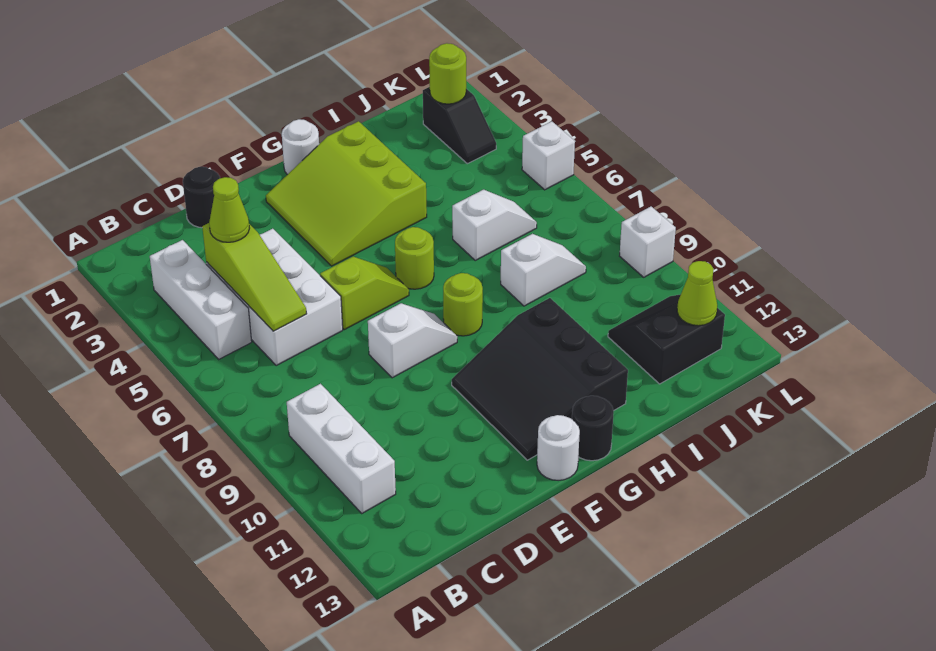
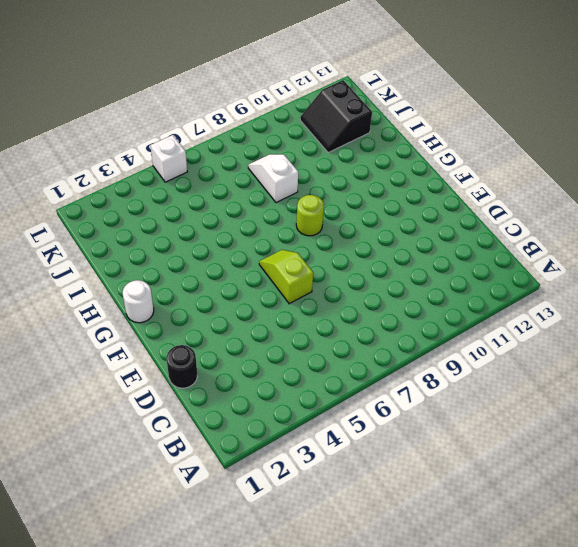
none -> white 1x3 brick [150,240,252,359]
none -> white 1x3 brick [287,384,396,513]
none -> white 2x3 brick [206,229,343,366]

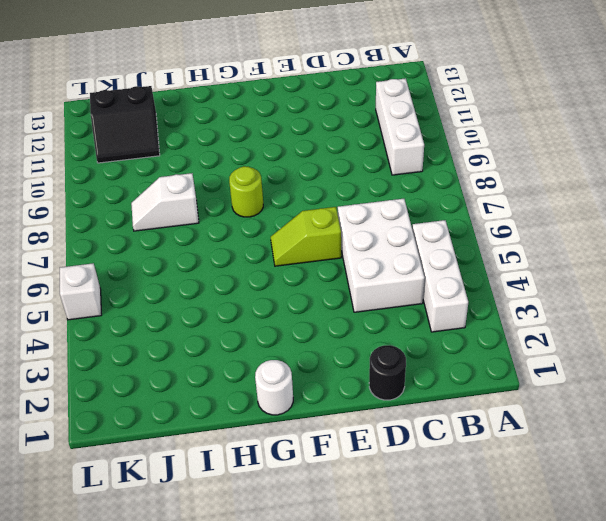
none -> white 1x2 slope [368,303,457,378]
none -> lime 3x3 slope [266,121,427,266]
none -> black 3x3 slope [452,298,628,460]

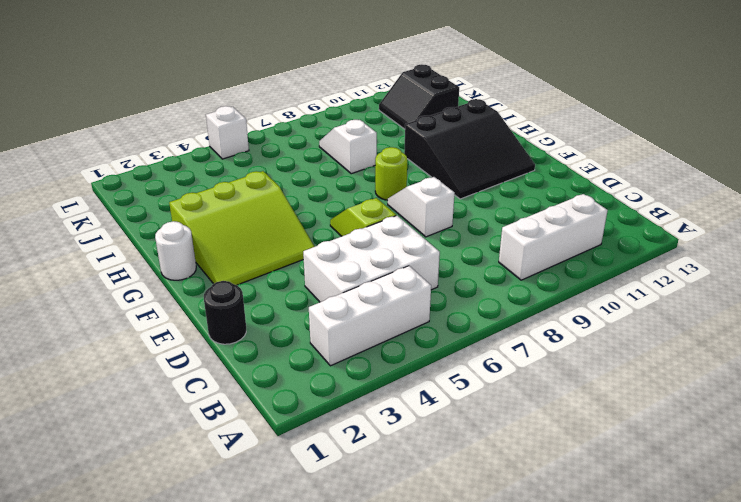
none -> white 1x1 round brick [537,415,580,481]
none -> lime 1x1 round brick [395,227,434,289]
none -> black 1x1 round brick [572,396,614,461]

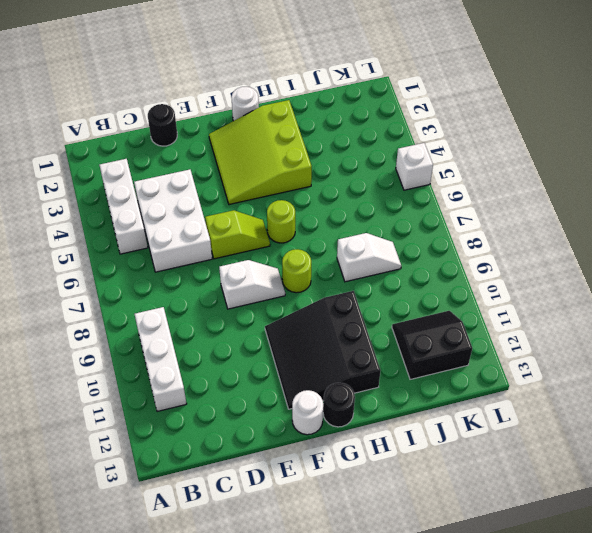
none -> white 1x2 slope [452,190,537,260]
none -> black 1x2 slope [423,87,496,164]
none -> white 1x1 brick [620,207,676,277]

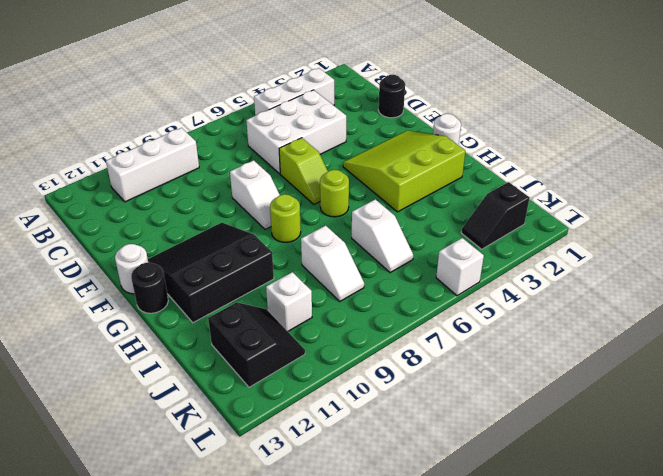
white 1x1 brick [266,272,312,331] -> white 1x1 brick moved to [620,207,676,277]
none -> lime 1x3 slope [202,223,307,331]
none -> lime 1x1 round brick [429,43,466,104]
none -> lime 1x1 cone [677,261,717,326]

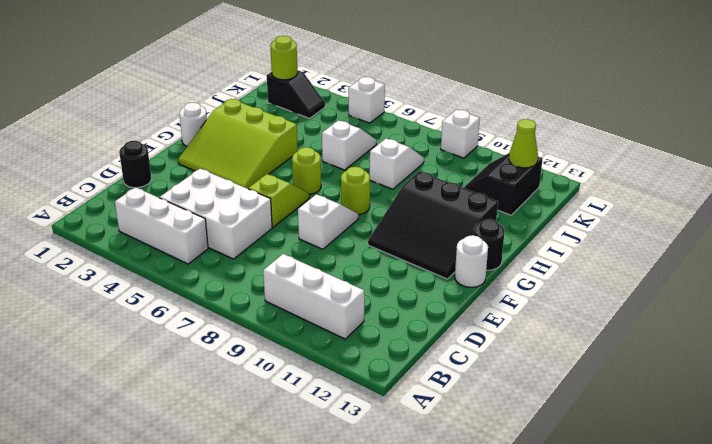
none -> lime 1x3 slope [202,223,307,331]
none -> lime 1x1 cone [209,177,249,242]

